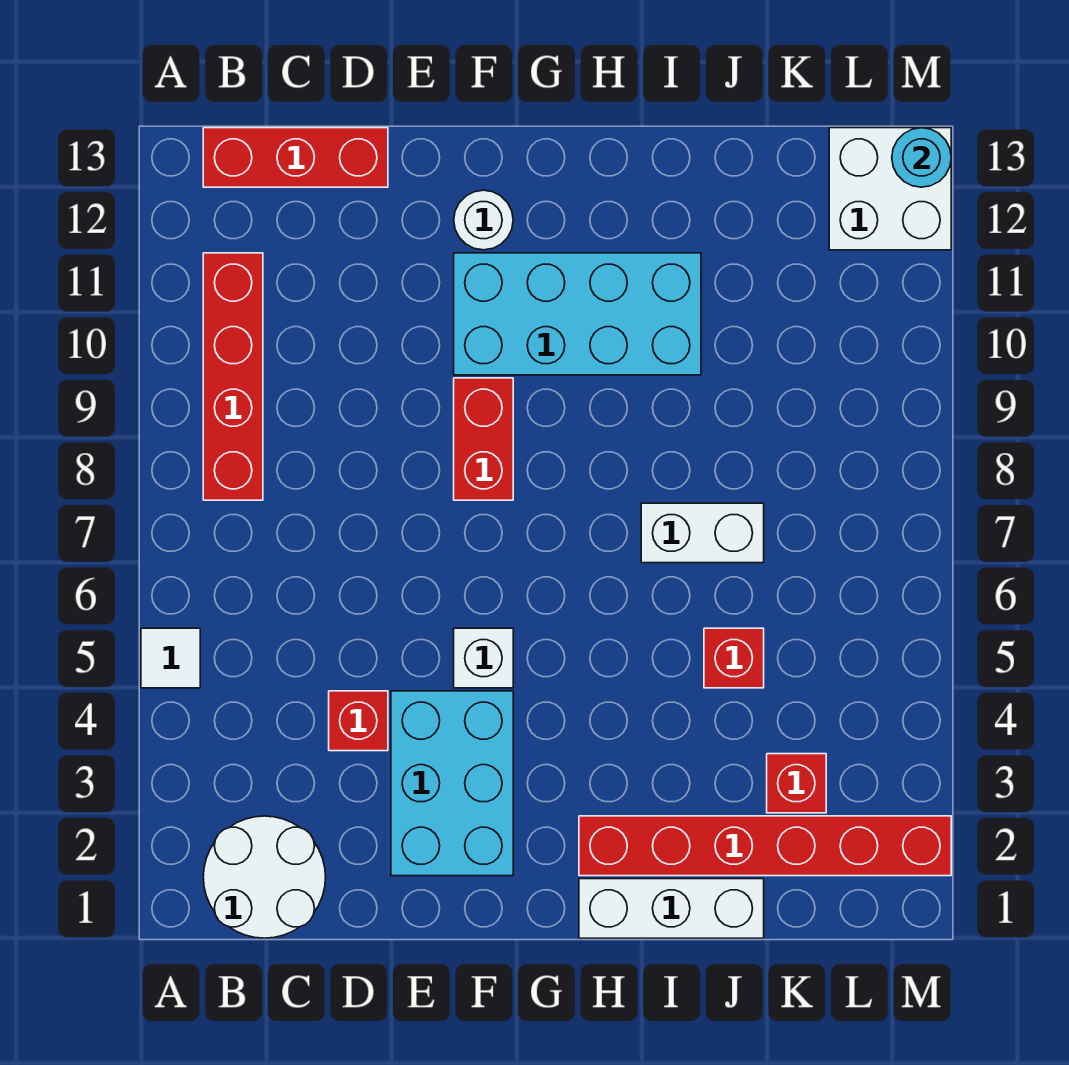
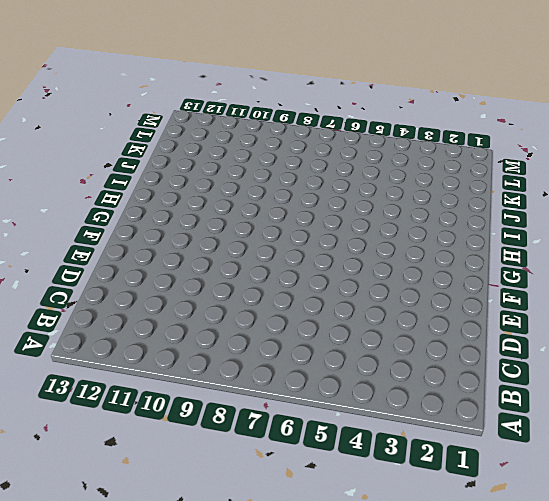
none -> white 1x1 tile [141,628,200,688]
none -> white 2x2 round brick [203,816,326,938]
none -> red 1x4 brick [203,253,263,500]

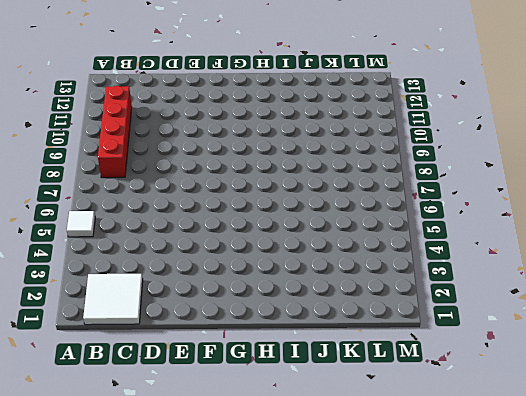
white 2x2 tile [83,274,143,325] -> white 2x2 round brick [203,816,326,938]
none -> red 1x3 brick [203,128,388,187]
none -> red 1x1 brick [329,691,388,751]
none -> cyan 2x3 brick [391,691,513,876]

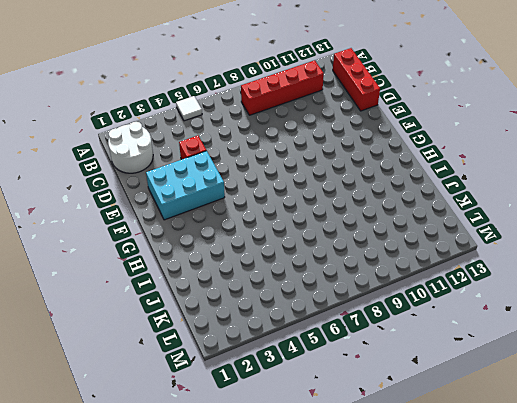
none -> white 1x1 brick [454,628,513,688]
none -> red 1x2 brick [454,378,513,500]
none -> cyan 2x4 brick [454,253,701,375]

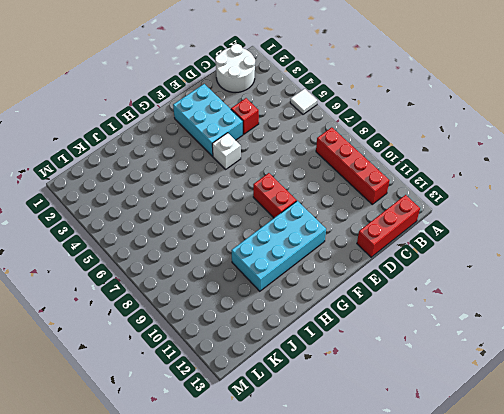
none -> white 1x1 round brick [454,190,513,250]
none -> white 1x3 brick [579,879,764,938]
none -> red 1x6 brick [579,816,951,876]

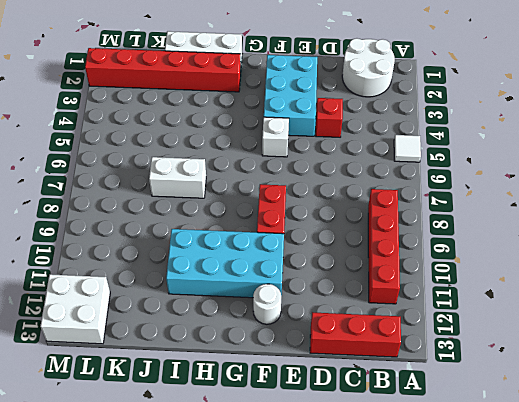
none -> red 1x1 brick [704,628,764,688]
none -> red 1x1 brick [767,754,826,813]
none -> cyan 1x1 round brick [892,128,951,187]

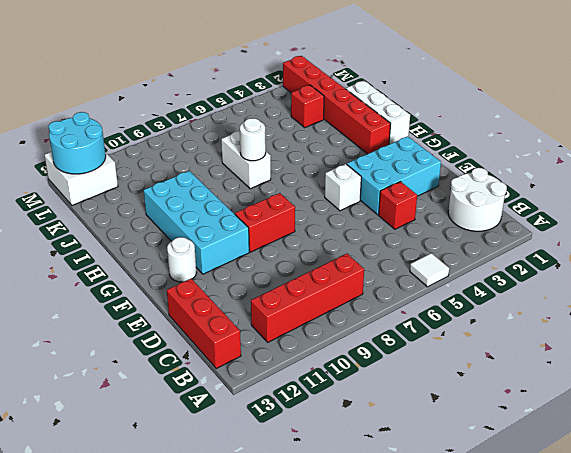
white 1x1 round brick [239,118,266,161] -> none
cyan 2x2 round brick [49,112,106,174] -> cyan 1x1 round brick [892,128,951,187]
none -> red 1x1 brick [704,628,764,688]

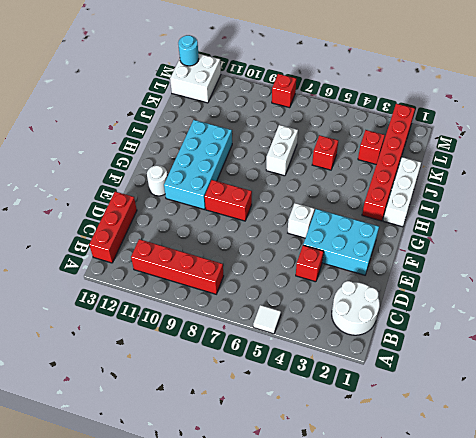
red 1x1 brick [272,74,296,108] -> none

